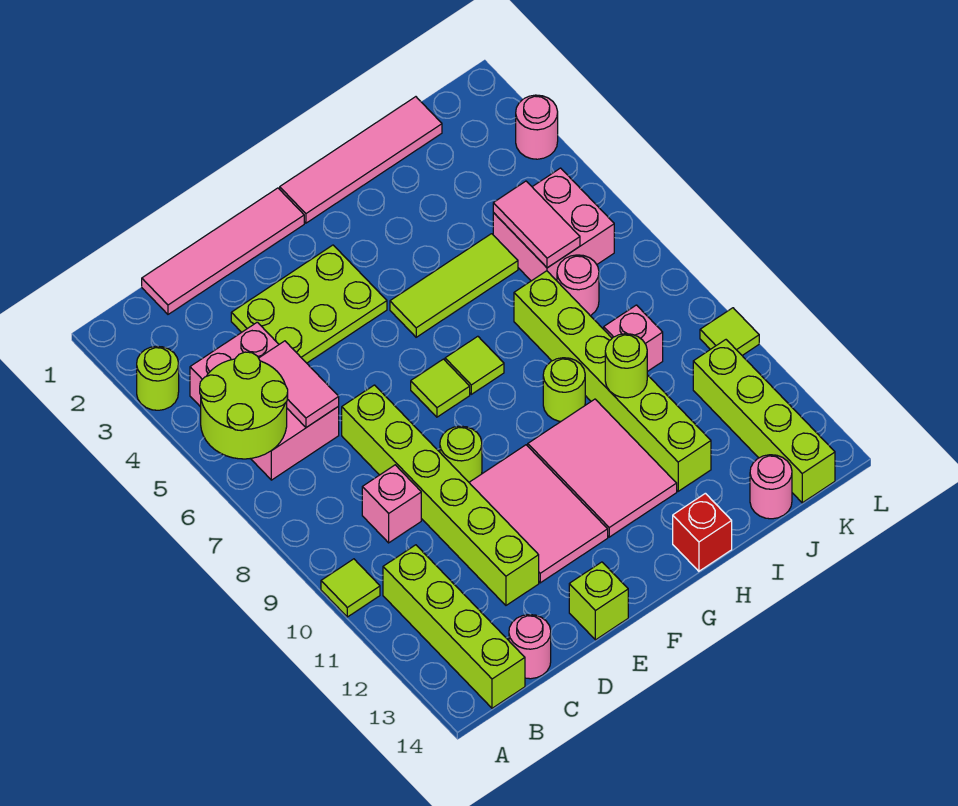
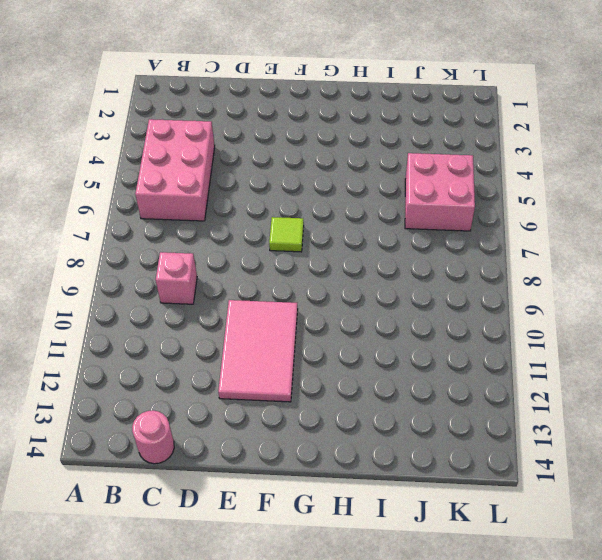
none -> lime 1x1 round brick [137,346,179,410]
none -> lime 1x1 tile [321,559,380,617]
none -> lime 1x4 brick [383,545,525,708]
none -> pink 1x4 tile [142,188,304,314]

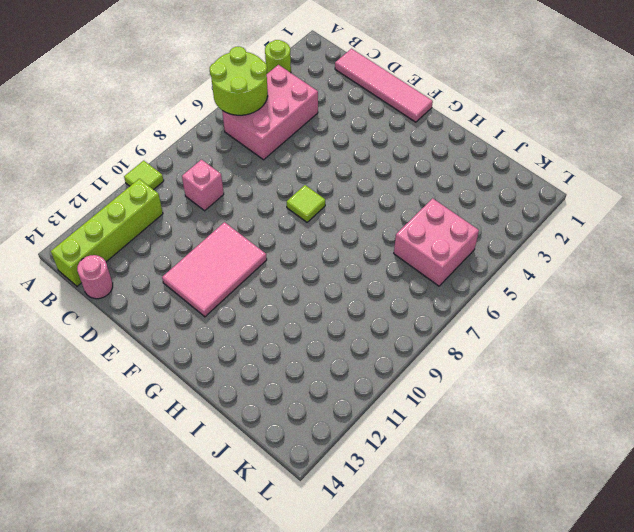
none -> lime 2x3 plate [231,245,387,363]
none -> lime 1x6 brick [342,385,539,605]
none -> lime 1x1 round brick [440,426,482,482]
none -> lime 1x1 brick [569,562,628,640]

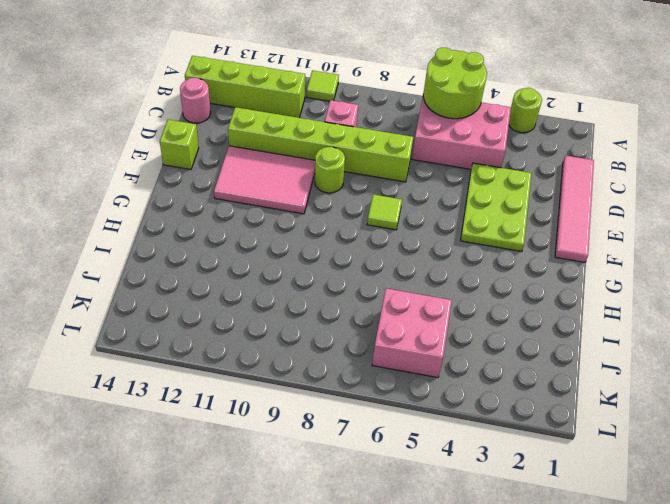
none -> pink 1x4 tile [280,97,442,223]
none -> lime 1x3 tile [390,234,518,337]
none -> lime 1x1 tile [445,336,504,394]
none -> pink 2x3 tile [528,399,677,537]

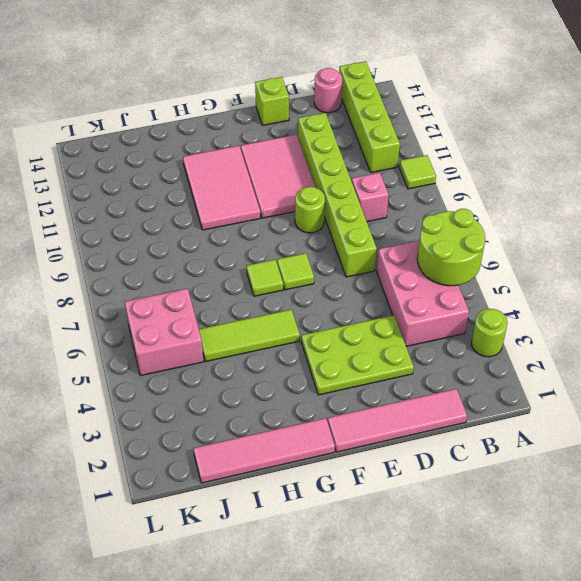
none -> lime 1x1 round brick [543,358,585,421]
none -> red 1x1 brick [673,493,732,571]
none -> lime 1x6 brick [514,271,711,491]
none -> pink 1x1 round brick [557,255,599,316]

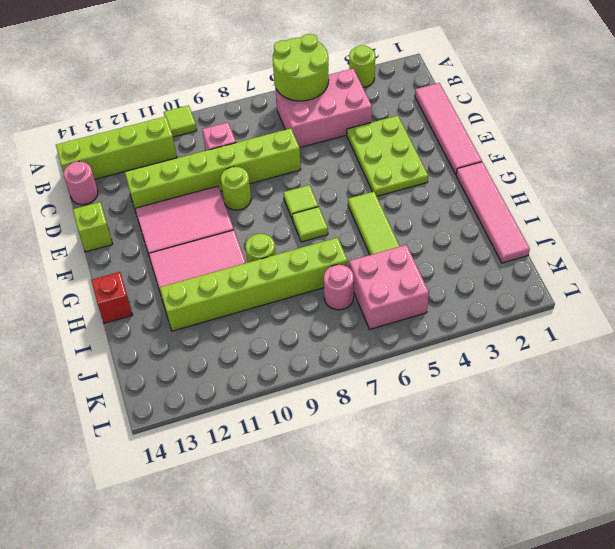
none -> pink 1x1 brick [604,305,663,372]
none -> pink 1x1 round brick [750,455,792,519]
none -> lime 1x4 brick [693,340,835,503]
none -> pink 1x1 round brick [516,95,558,159]

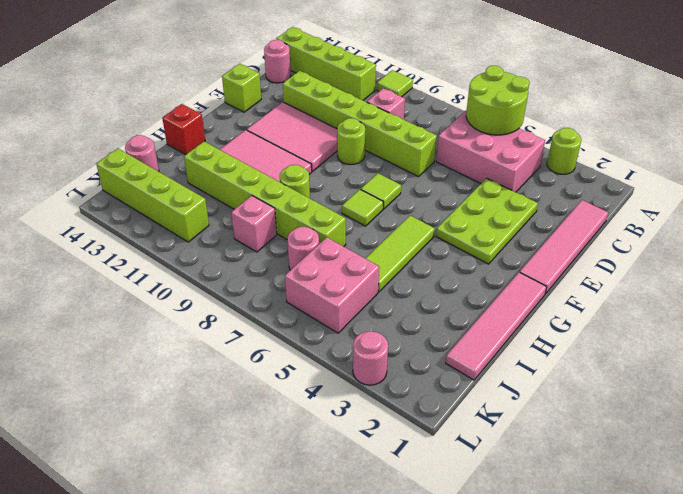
none -> lime 1x1 tile [700,308,759,355]
none -> pink 1x2 tile [259,341,339,427]
none -> lime 1x1 round brick [605,334,647,398]
none -> pink 1x2 tile [493,181,580,268]

